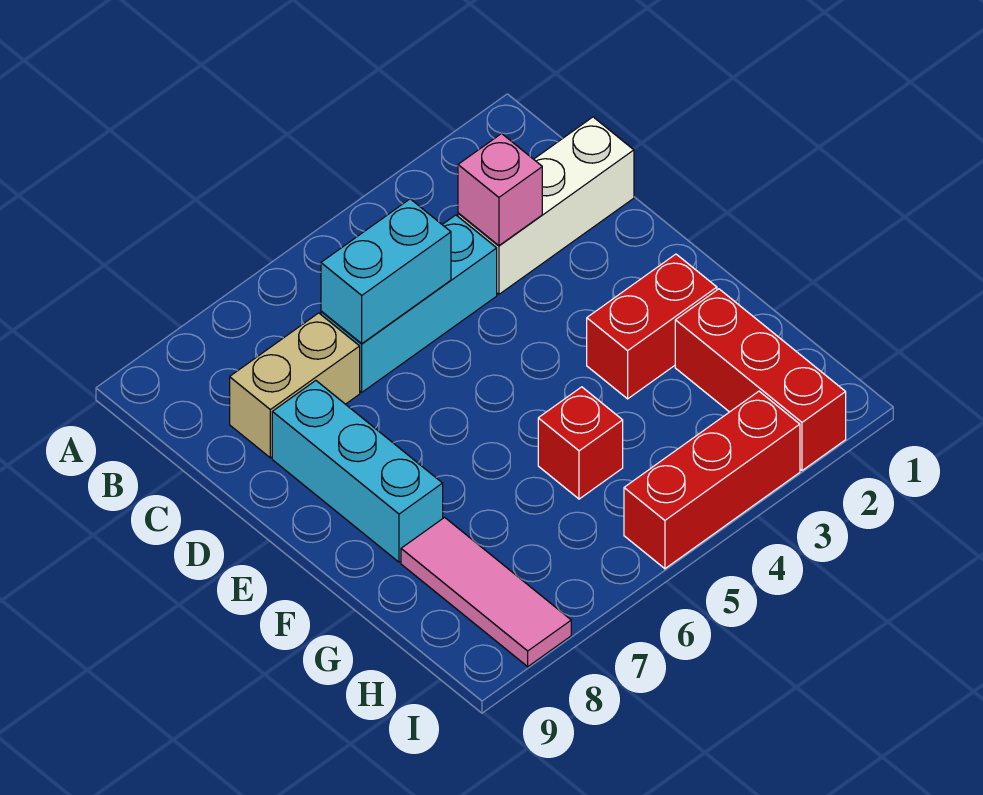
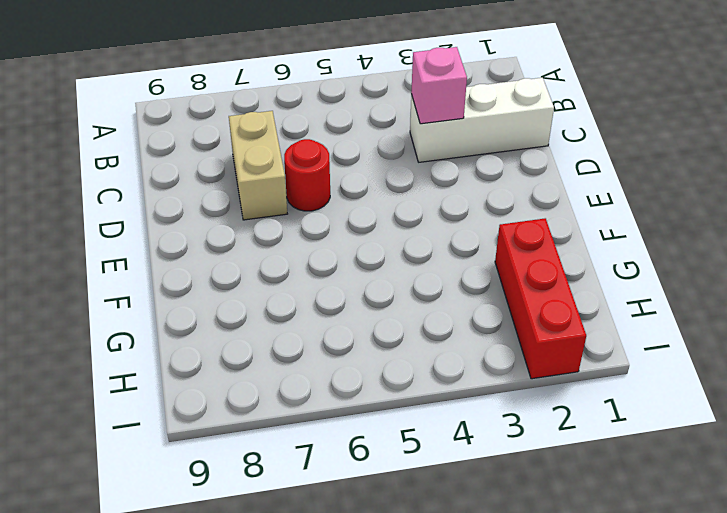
tan 1x2 brick [229,111,287,220] -> tan 1x2 brick turned to [230,313,360,458]
red 1x1 round brick [284,139,330,211] -> none
none -> cyan 1x3 brick [321,215,497,392]
none -> cyan 1x3 brick [272,381,443,562]

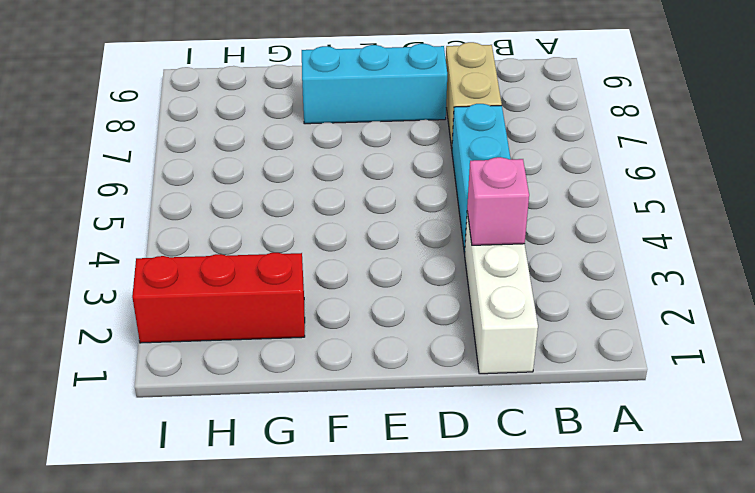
none -> red 1x2 brick [587,254,717,399]
none -> red 1x1 brick [538,387,623,499]

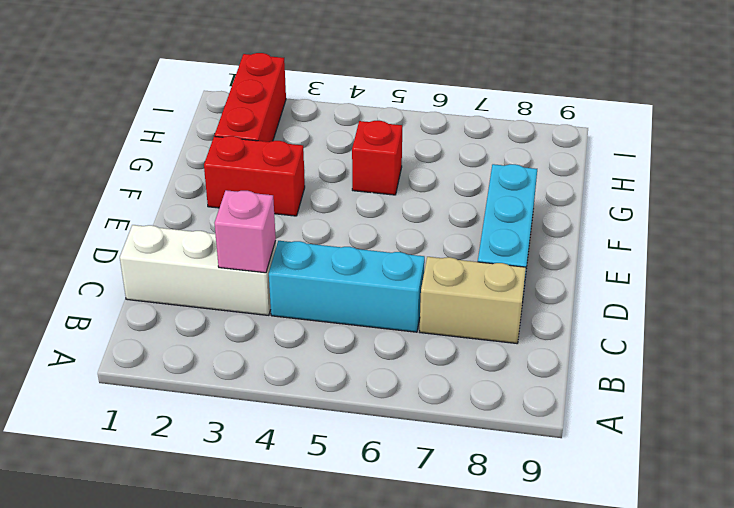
none -> pink 1x3 tile [401,517,571,667]
none -> red 1x3 brick [624,391,800,569]

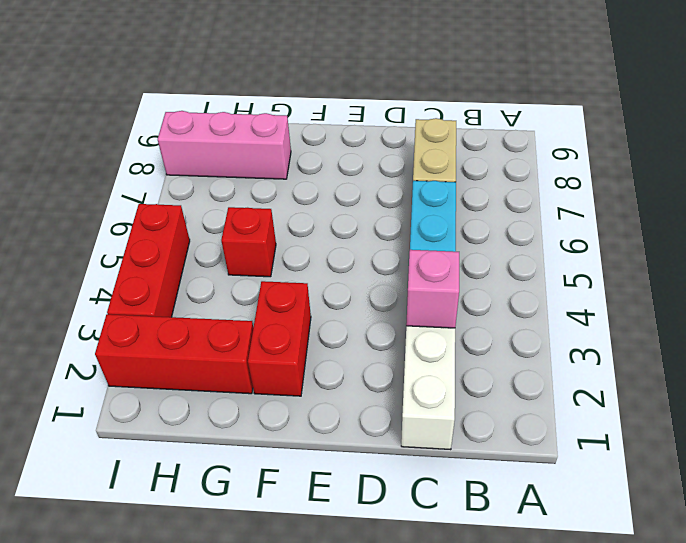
pink 1x3 brick [158,111,291,179] -> pink 1x3 tile [401,517,571,667]
none -> cyan 1x3 brick [272,381,443,562]
none -> cyan 1x2 brick [321,199,451,344]

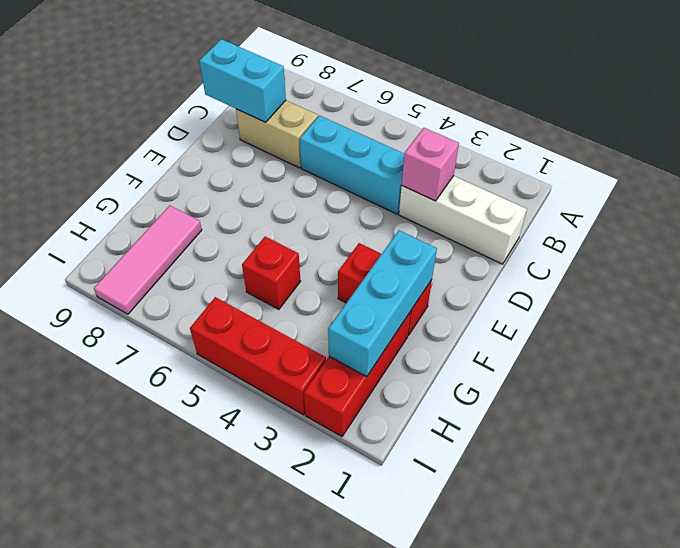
cyan 1x2 brick [199,39,286,122] -> cyan 1x2 brick moved to [321,199,451,344]
cyan 1x3 brick [328,230,437,376] -> cyan 1x3 brick moved to [272,381,443,562]

